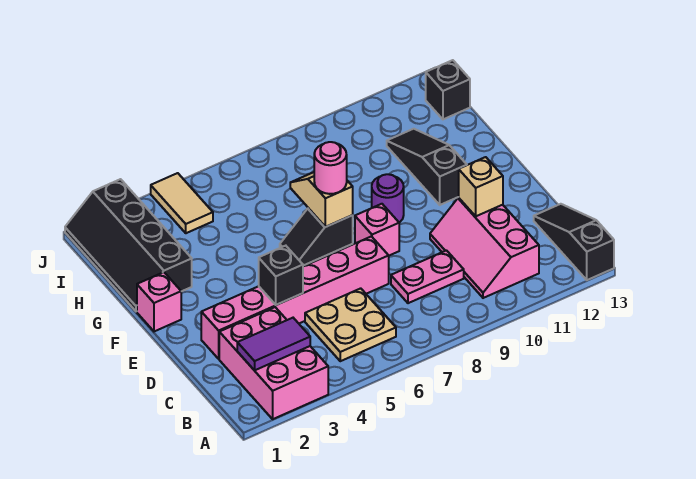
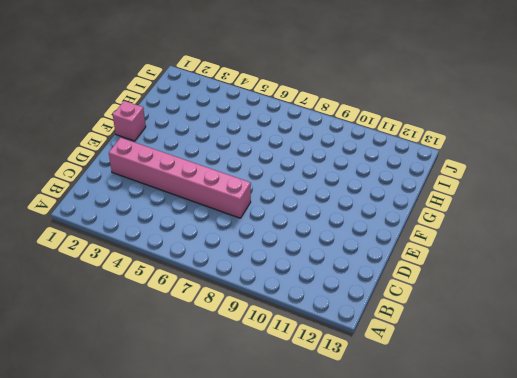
none -> pink 2x3 brick [219,307,328,419]
none -> black 1x3 slope [534,204,614,280]
none -> tan 2x2 plate [305,288,396,361]

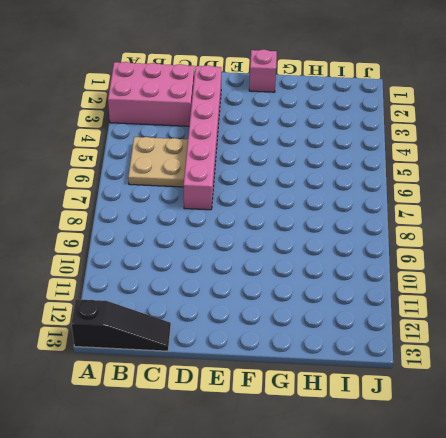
none -> pink 2x3 slope [430,198,539,298]
none -> pink 1x2 plate [391,251,464,303]
none -> pink 1x1 brick [355,204,399,256]

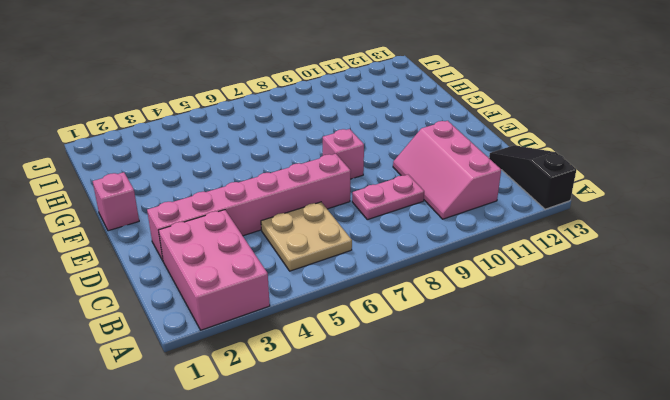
none -> black 1x2 slope [280,208,353,266]
none -> purple 1x1 round brick [372,174,404,222]
none -> black 1x3 slope [387,129,467,205]

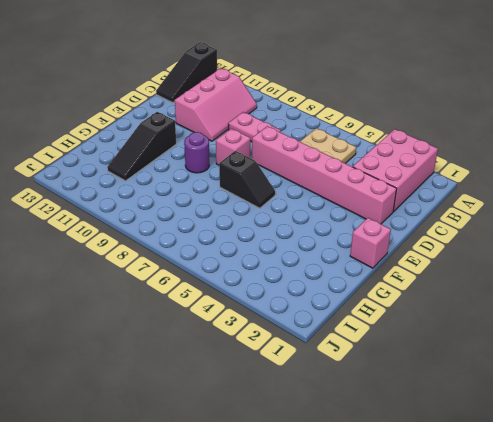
none -> black 2x4 slope [65,179,192,311]
none -> tan 1x2 tile [151,173,213,233]
none -> black 1x1 brick [426,60,470,119]

